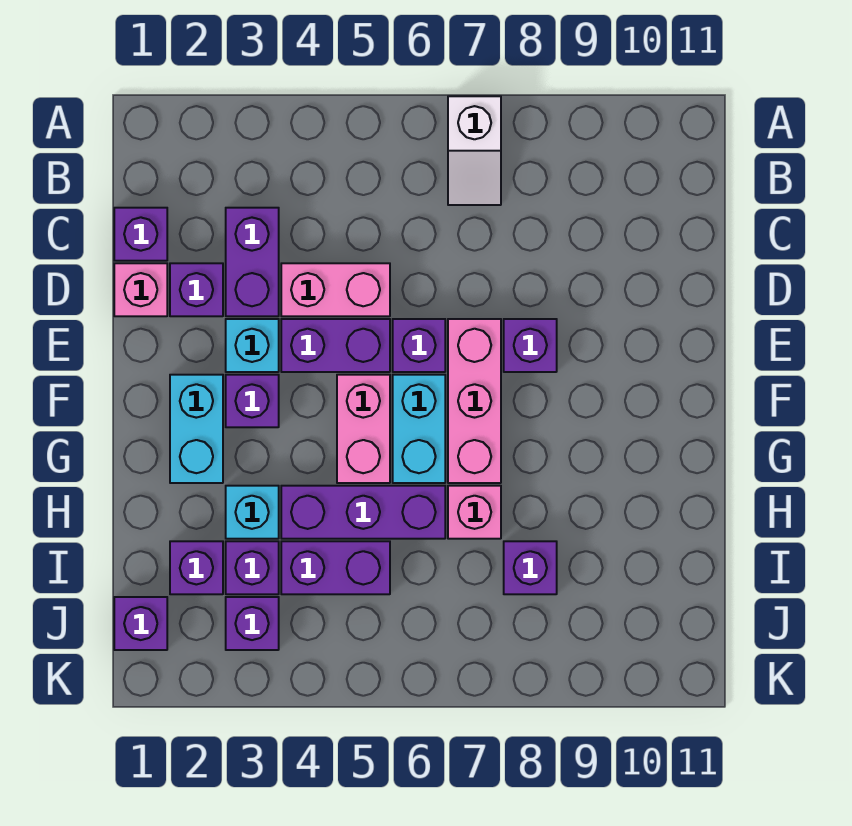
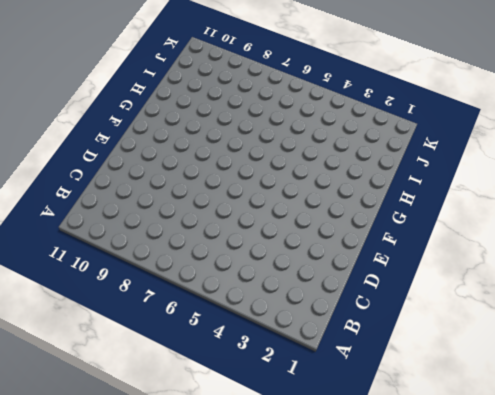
none -> white 1x2 slope [448,96,501,205]
none -> purple 1x1 brick [114,208,167,261]
none -> purple 1x2 brick [226,208,279,316]

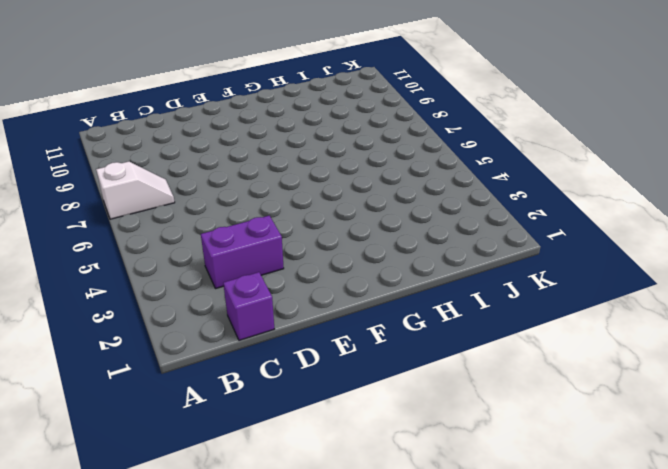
none -> pink 1x1 brick [114,263,167,316]
none -> purple 1x1 brick [170,263,223,316]
none -> pink 1x2 brick [281,263,390,316]

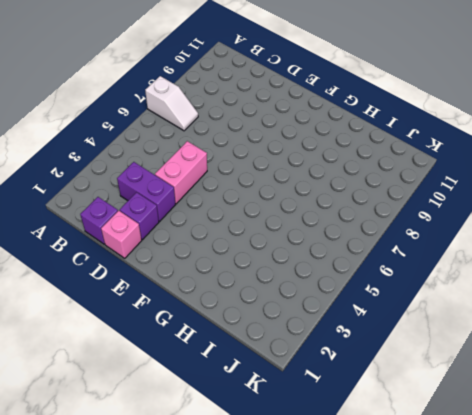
none -> cyan 1x1 brick [226,319,279,372]
none -> purple 1x2 brick [281,319,390,372]
none -> purple 1x1 brick [393,319,445,372]

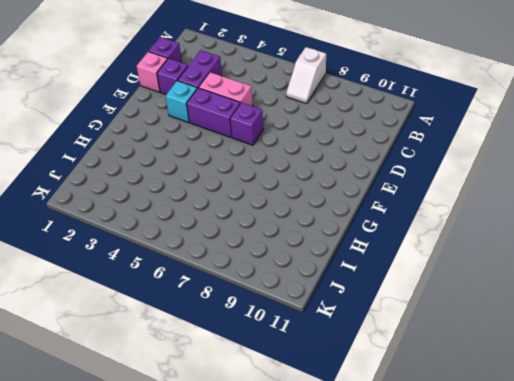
none -> pink 1x3 brick [448,319,501,483]
none -> purple 1x1 brick [504,319,557,372]
none -> cyan 1x2 brick [170,375,223,483]

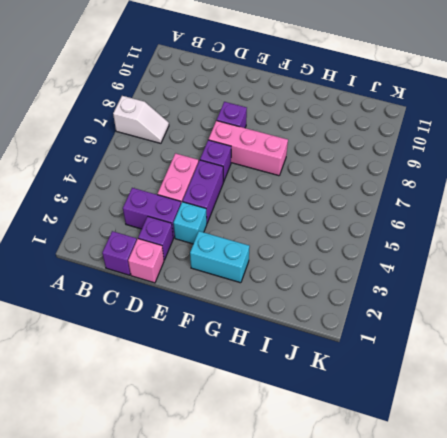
none -> purple 1x1 brick [226,375,279,427]
none -> pink 1x2 brick [337,375,390,483]
none -> cyan 1x2 brick [393,375,445,483]

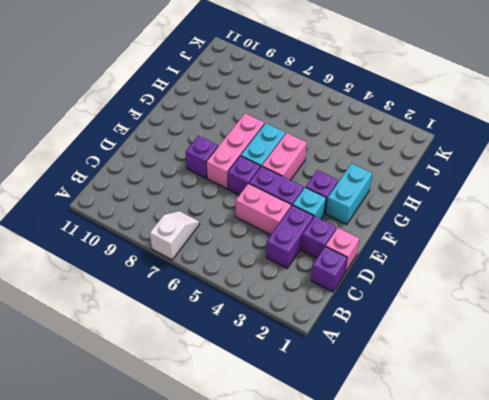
none -> cyan 1x1 brick [226,486,279,539]
none -> purple 1x3 brick [281,486,445,539]
none -> pink 1x1 brick [448,486,501,539]

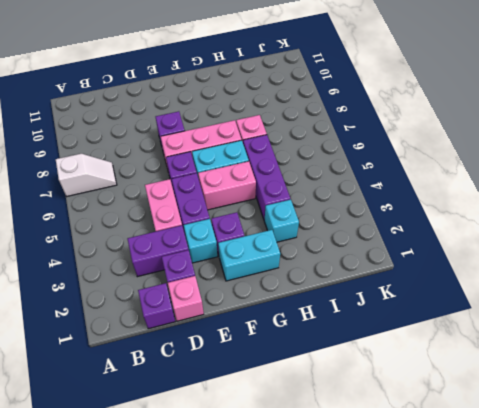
none -> purple 1x1 brick [170,541,223,594]
none -> purple 1x1 brick [226,541,279,594]
none -> purple 1x2 brick [281,541,390,594]

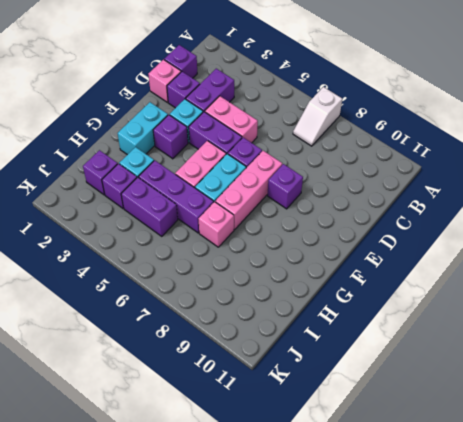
none -> purple 1x1 brick [504,541,557,594]
none -> purple 1x1 brick [114,597,167,650]
none -> purple 1x1 brick [226,597,279,650]

